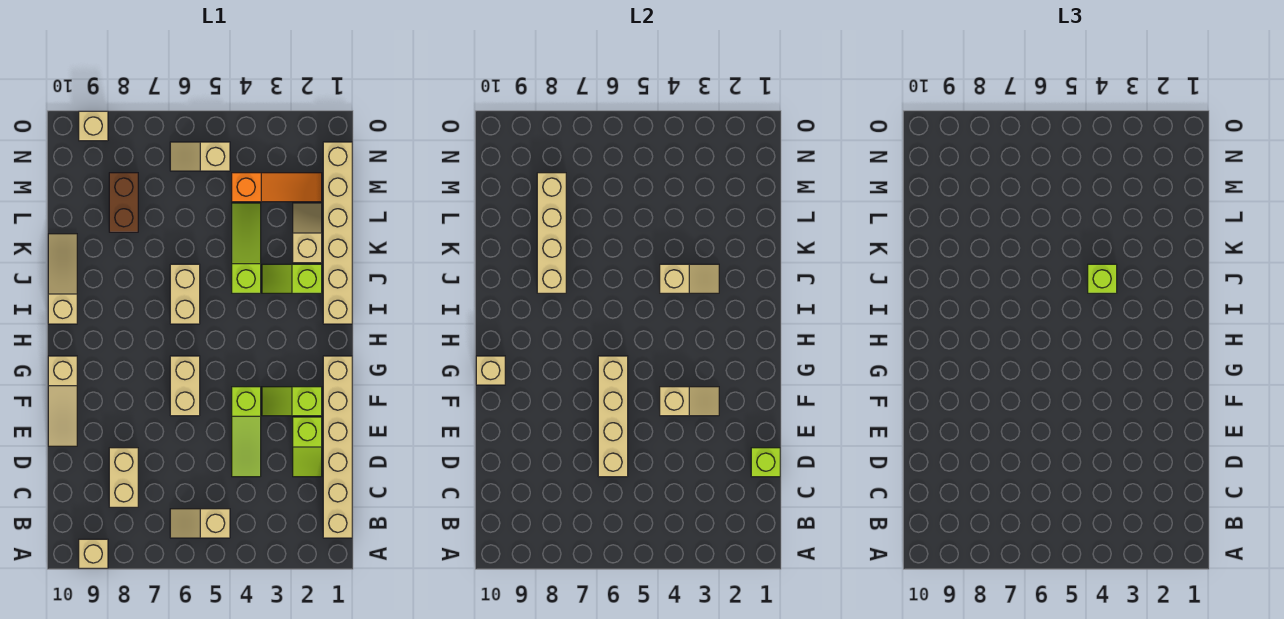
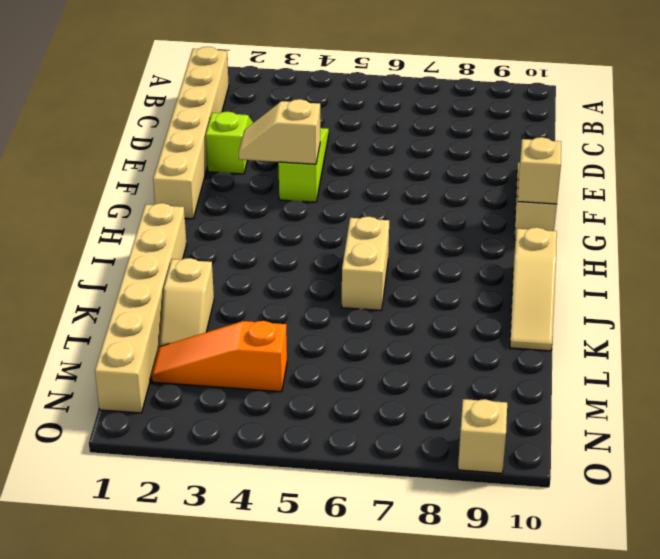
none -> tan 1x1 brick [79,539,108,568]
none -> tan 1x2 slope [170,509,230,538]
none -> tan 1x2 brick [109,448,138,507]

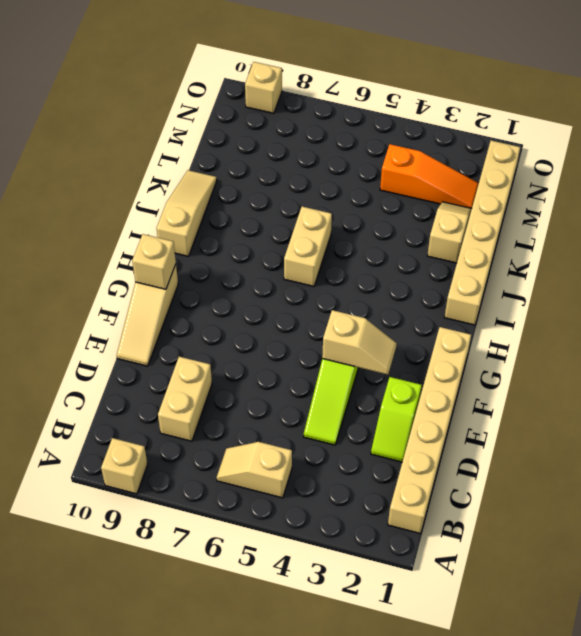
none -> lime 1x2 slope [262,387,322,416]
none -> tan 1x2 brick [170,356,200,416]
none -> lime 1x2 slope [262,264,322,293]

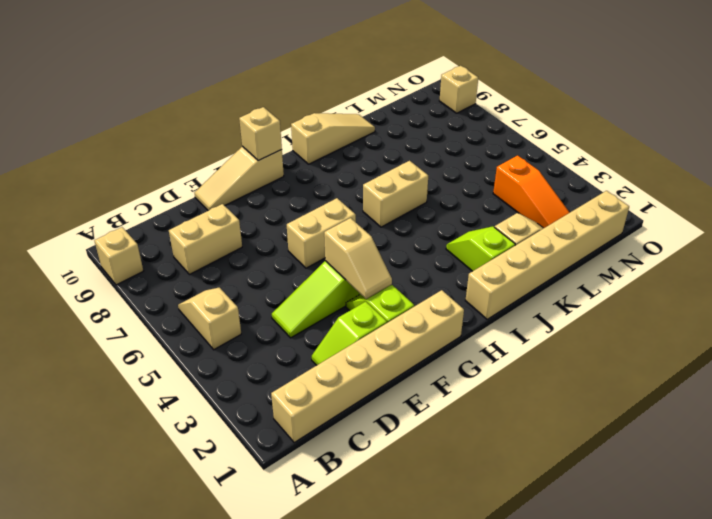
none -> lime 1x3 slope [232,203,261,293]
none -> brown 1x2 brick [109,173,138,232]
none -> tan 1x2 slope [170,142,230,171]

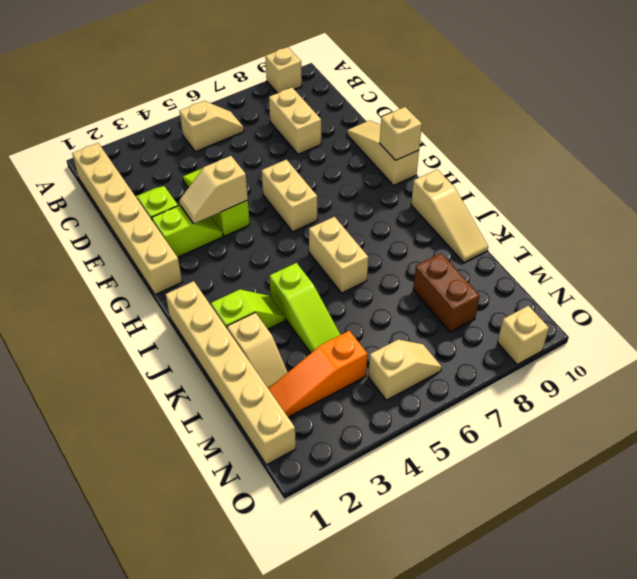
none -> lime 1x1 brick [751,448,780,477]
none -> tan 1x4 brick [598,356,628,477]
none -> tan 1x2 slope [660,264,719,293]

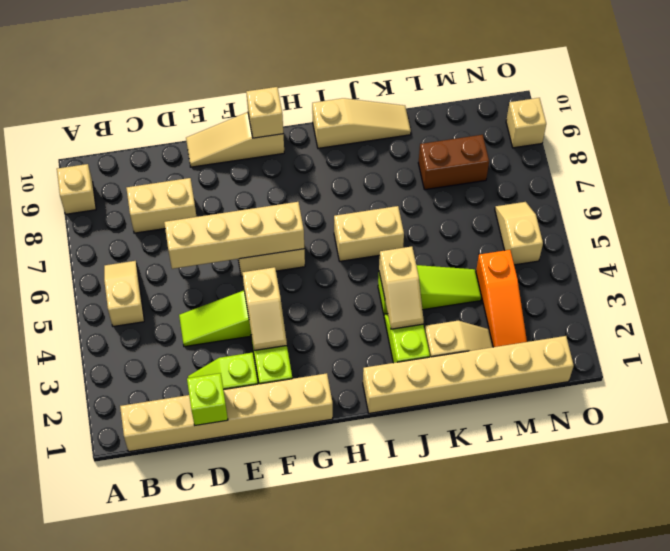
none -> tan 1x4 brick [537,173,566,293]
none -> lime 1x1 brick [1088,264,1117,293]

